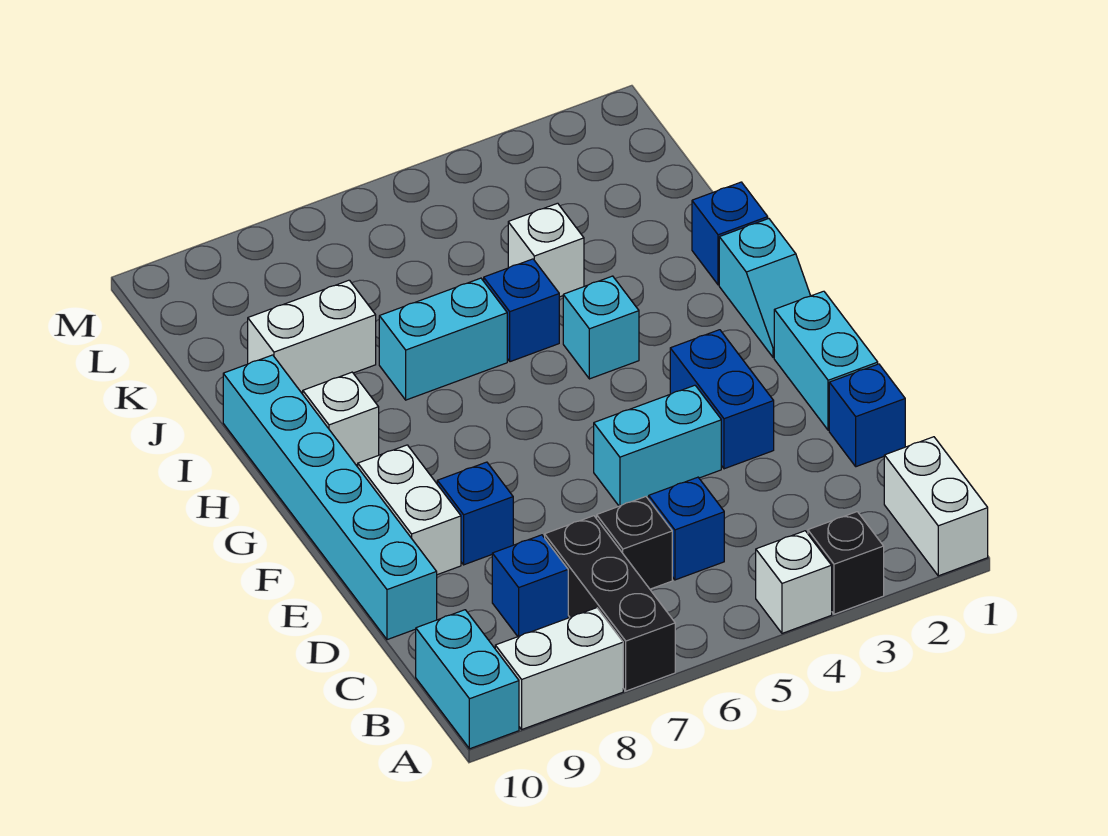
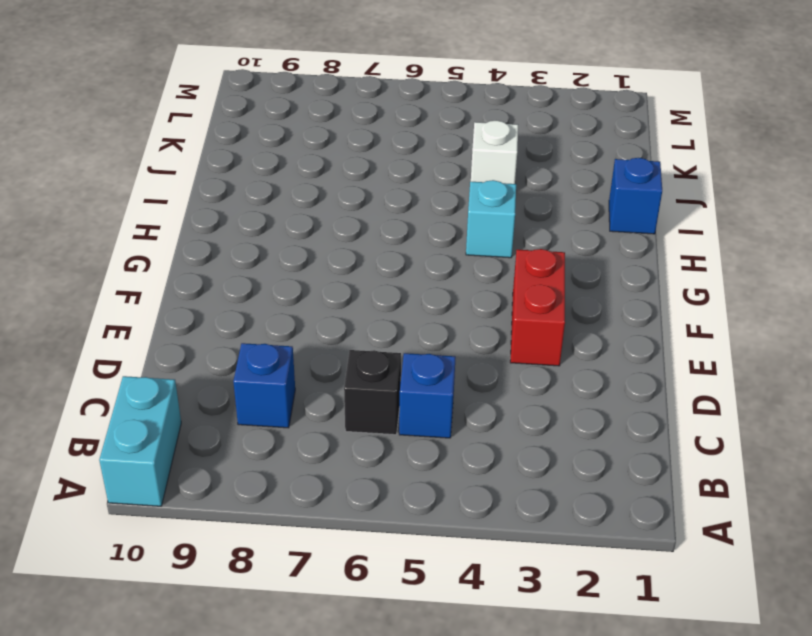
red 1x2 brick [510,249,565,366] -> blue 1x2 brick [670,330,774,469]
none -> white 1x2 brick [884,437,988,576]
none -> black 1x1 brick [808,512,884,614]
none -> white 1x1 brick [756,531,832,633]

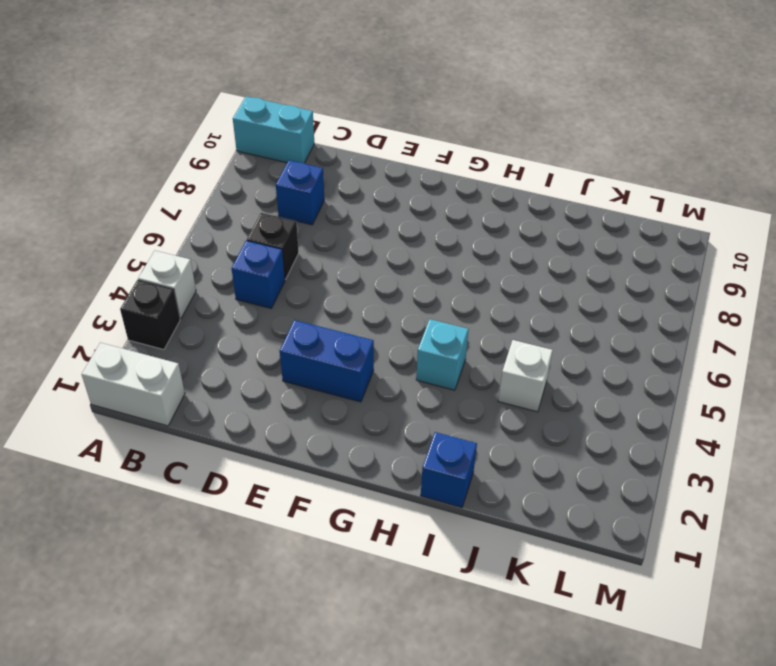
none -> black 1x3 brick [545,516,675,691]
none -> white 1x2 brick [495,608,623,729]
none -> blue 1x1 brick [829,364,905,467]

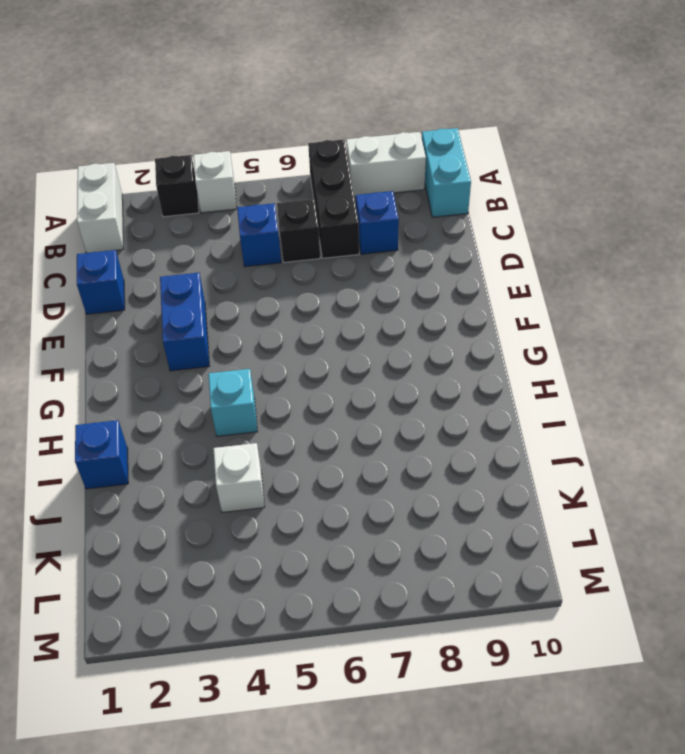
none -> cyan 1x6 brick [223,355,437,640]
none -> cyan 1x2 brick [774,291,878,430]
none -> cyan 1x2 brick [594,385,721,506]

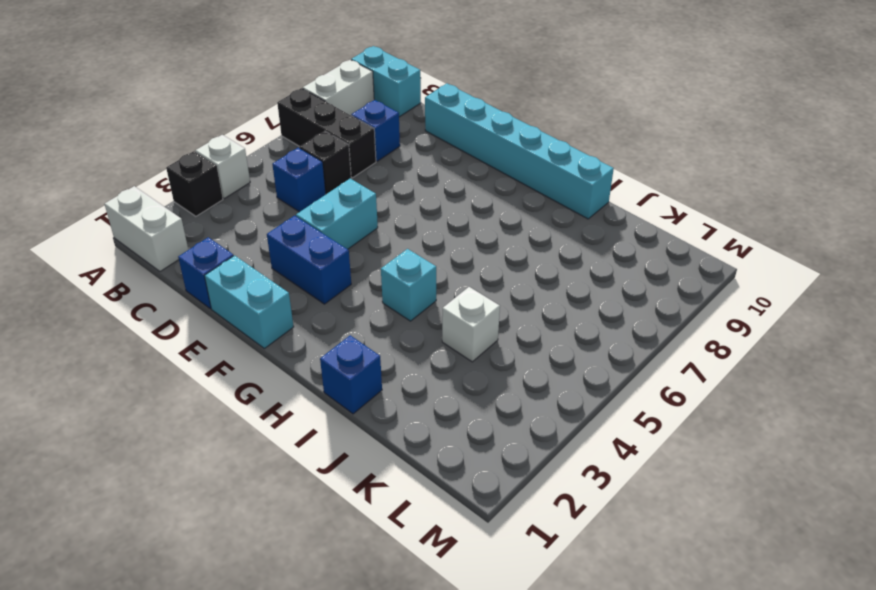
none -> blue 1x1 brick [437,462,513,565]
none -> white 1x2 brick [358,445,461,575]
none -> cyan 1x2 slope [719,219,811,358]

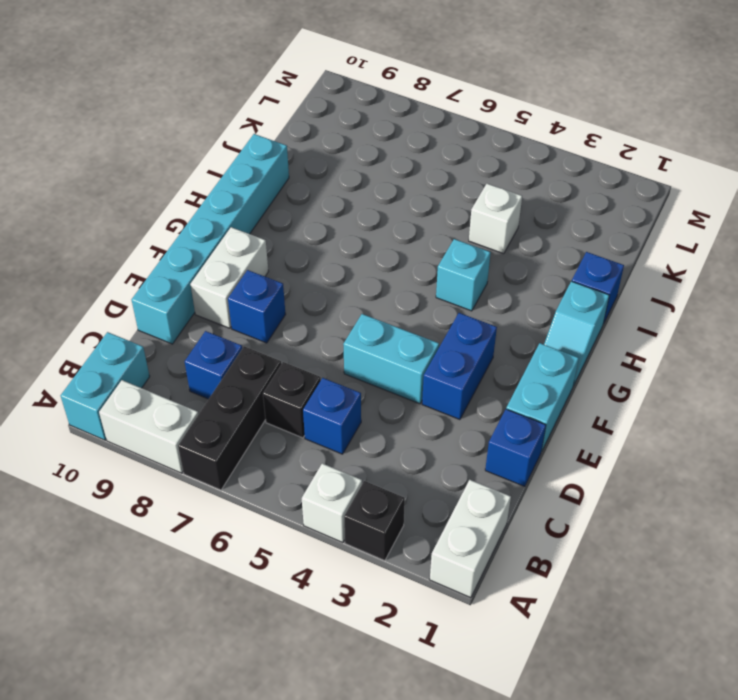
none -> white 1x1 brick [303,372,379,465]
none -> blue 1x1 brick [484,259,559,362]
none -> cyan 1x2 brick [379,278,507,400]

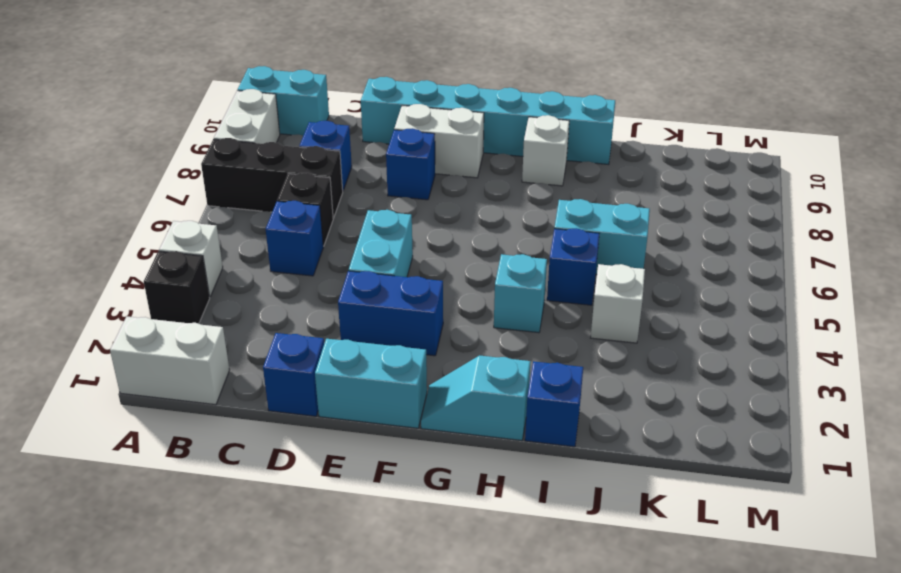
cyan 1x2 brick [554,199,650,274] -> cyan 1x2 brick turned to [379,278,507,400]
none -> white 1x2 brick [248,280,376,392]

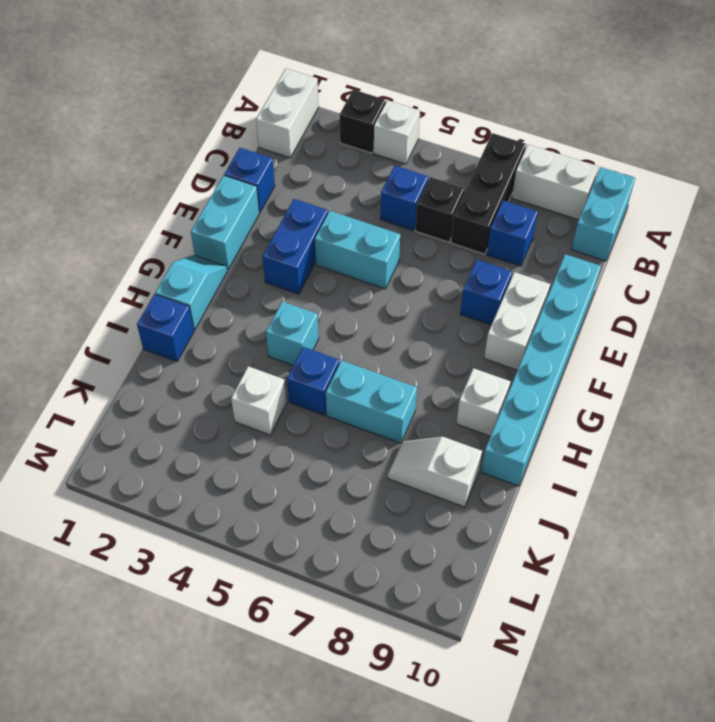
white 1x2 slope [388,437,482,507] -> white 1x2 brick [248,280,376,392]

